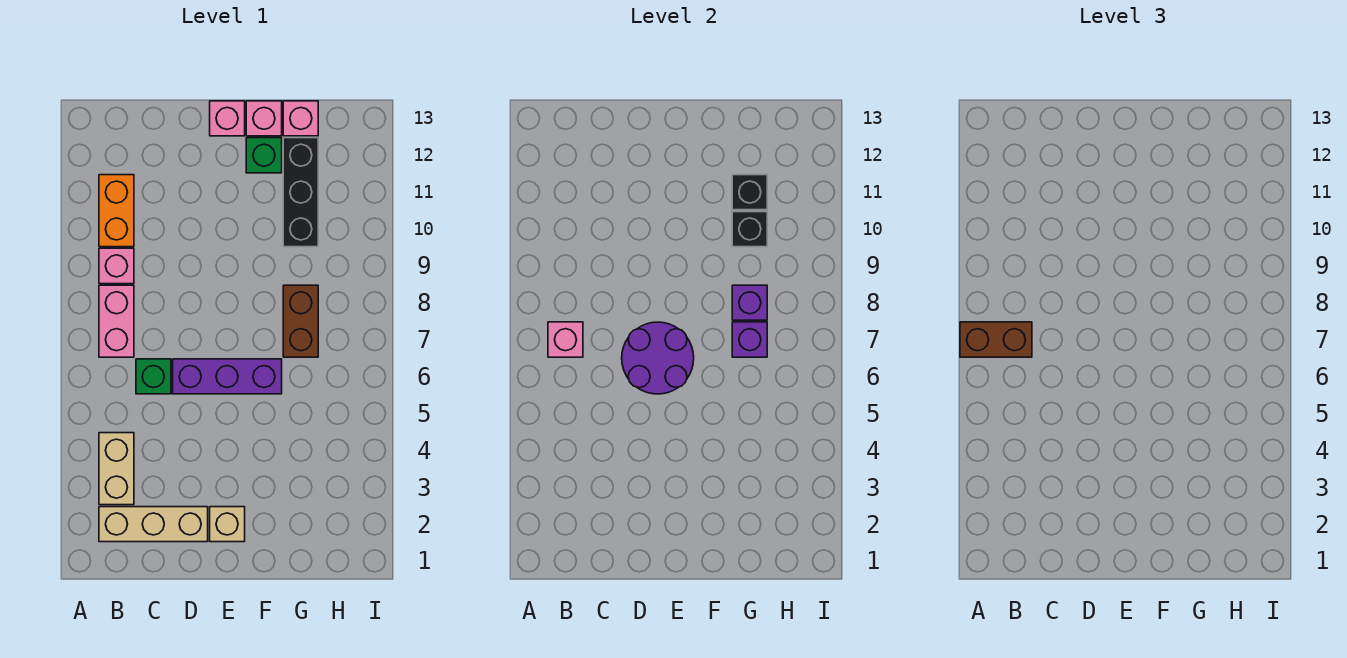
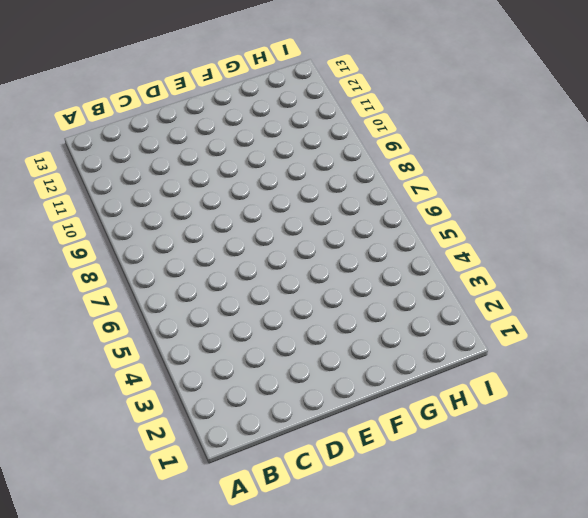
none -> tan 1x3 brick [99,507,208,542]
none -> tan 1x2 brick [99,433,134,505]
none -> pink 1x2 brick [99,285,134,357]

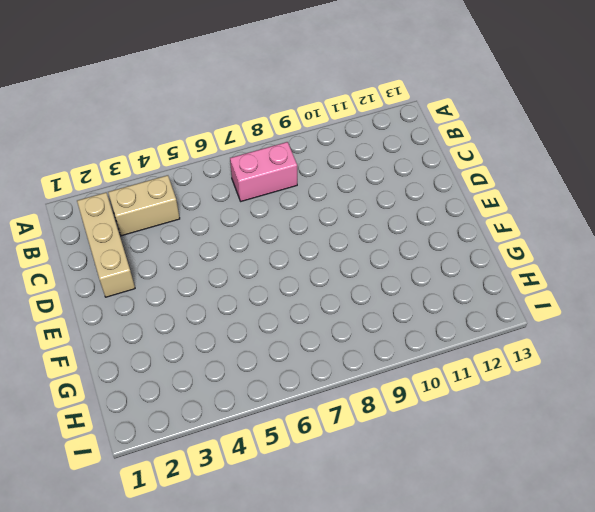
none -> pink 1x1 brick [99,248,134,284]
none -> orange 1x2 brick [99,175,134,247]
none -> green 1x1 brick [136,359,171,394]

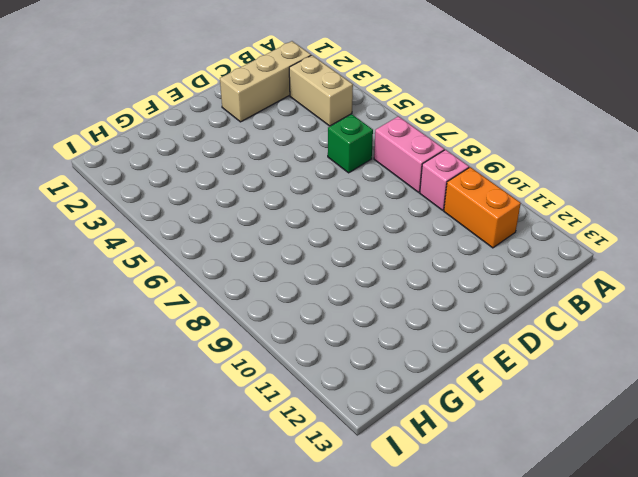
none -> purple 1x3 brick [173,359,282,394]
none -> tan 1x1 brick [210,507,245,542]
none -> pink 1x1 brick [210,101,245,136]

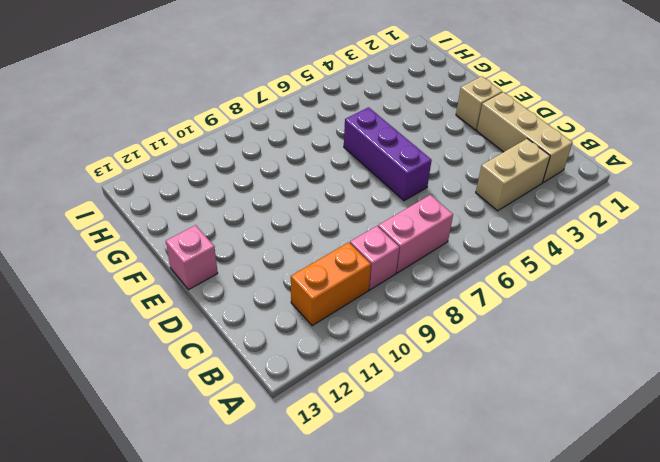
none -> green 1x1 brick [136,359,171,394]
none -> green 1x1 brick [246,138,282,173]
none -> pink 1x1 brick [246,101,282,136]

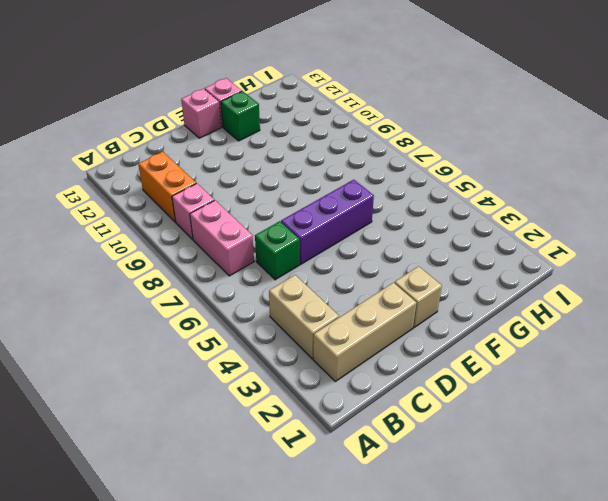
none -> brown 1x2 brick [283,285,318,357]
none -> black 1x3 brick [283,138,318,247]
none -> pink 1x1 brick [283,101,318,136]

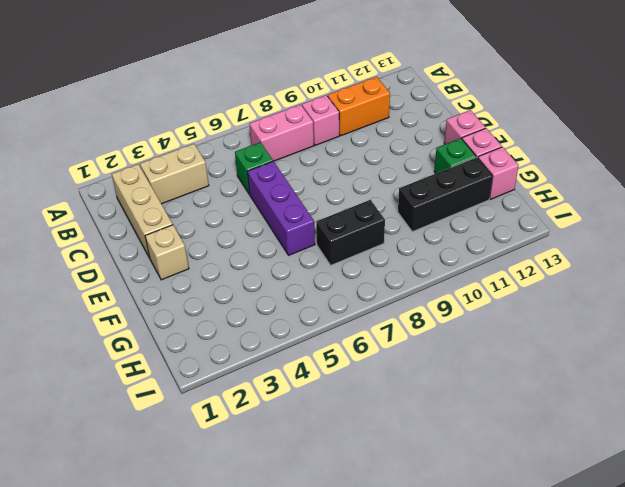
black 1x2 brick [316,200,385,265] -> brown 1x2 brick [283,285,318,357]
none -> pink 1x1 brick [548,322,583,357]
none -> purple 2x2 round brick [622,322,694,394]
none -> purple 1x1 brick [732,322,767,357]

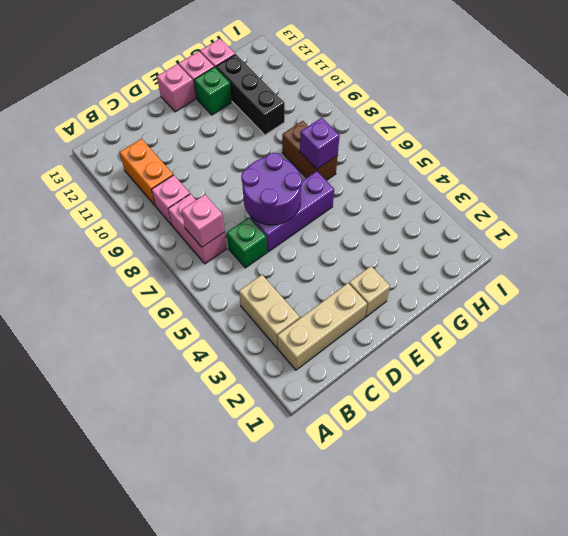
none -> purple 1x1 brick [732,285,767,320]
none -> black 1x1 brick [732,212,767,247]
none -> black 1x1 brick [732,175,767,210]

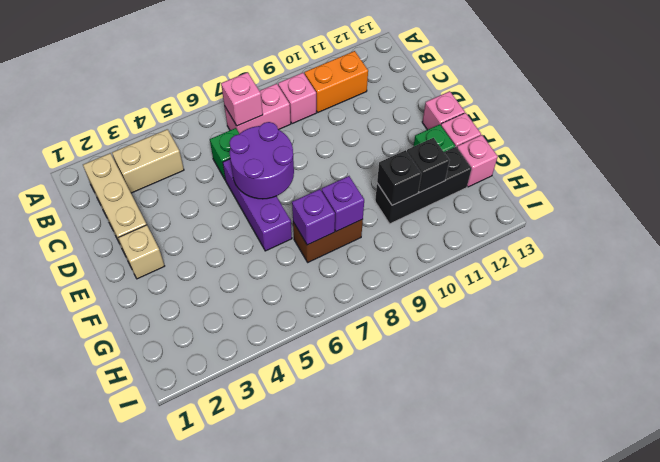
none -> brown 1x2 brick [960,322,1032,357]

